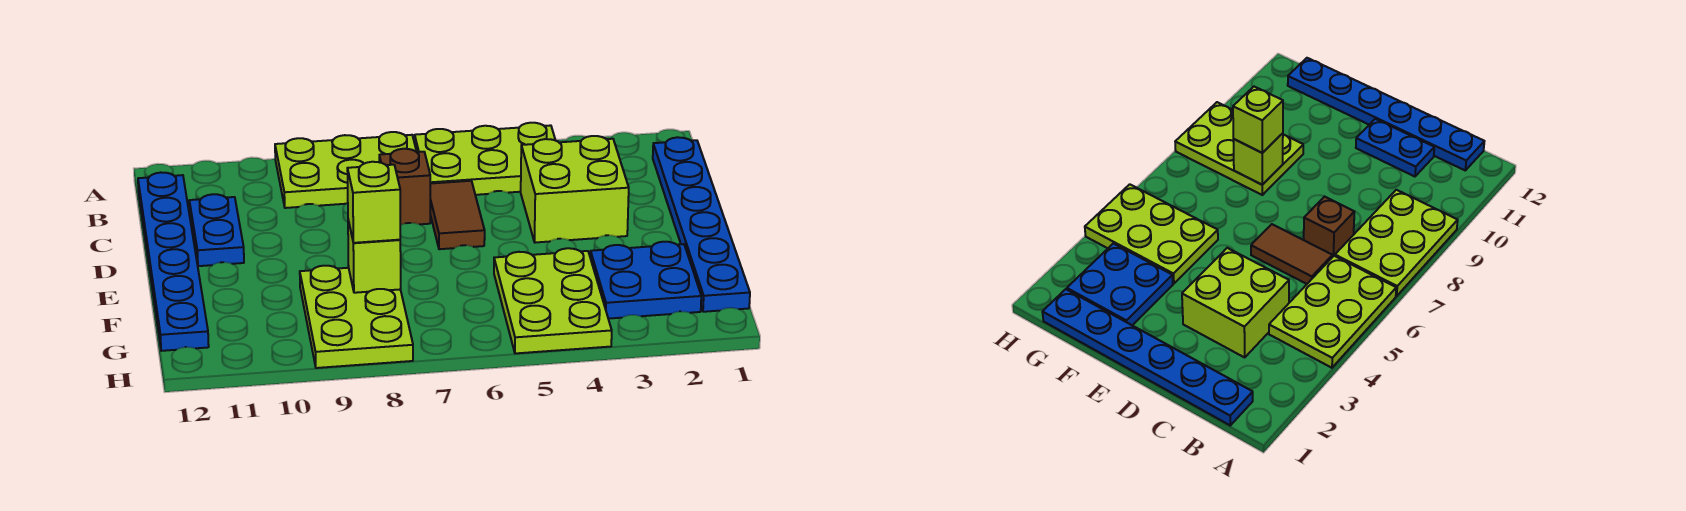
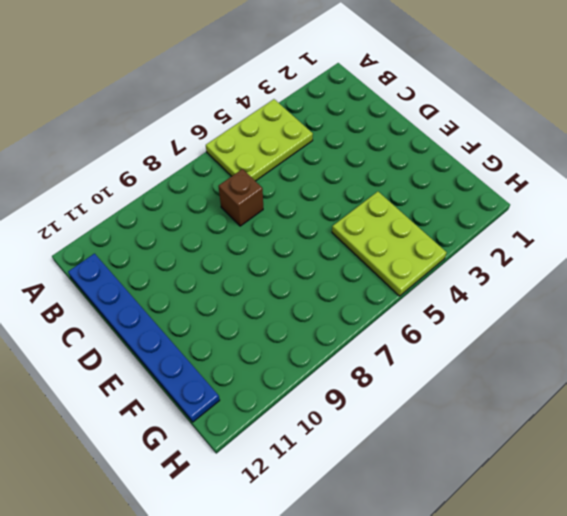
none -> lime 2x3 plate [275,132,417,208]
none -> blue 1x6 plate [653,137,750,312]
none -> lime 2x2 brick [521,136,629,243]

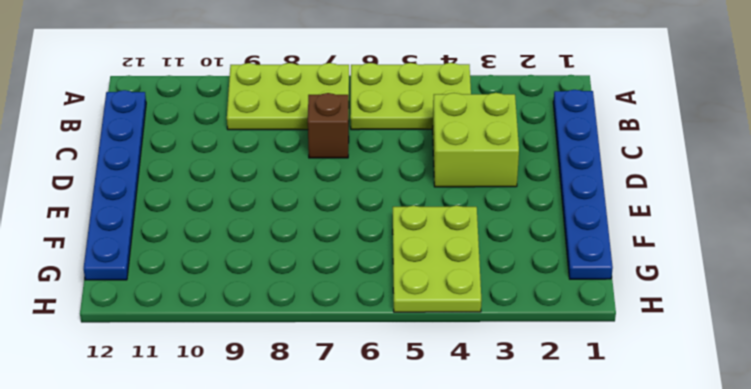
none -> brown 1x2 tile [430,181,485,249]
none -> blue 1x2 plate [189,194,244,266]
none -> blue 2x2 plate [590,242,701,319]

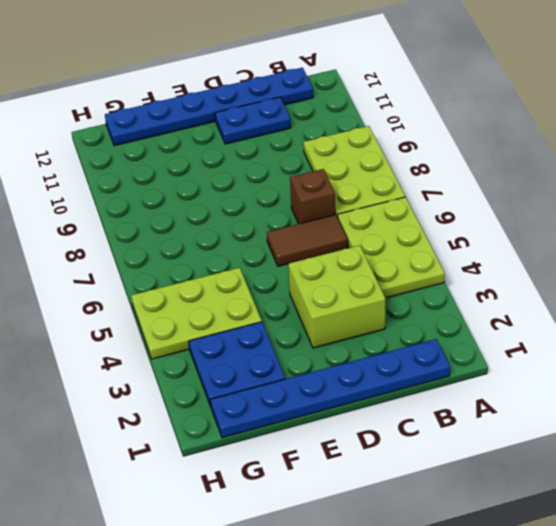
none -> lime 2x3 plate [300,266,413,368]
none -> lime 1x1 brick [348,220,401,293]
none -> lime 1x1 brick [347,162,400,243]

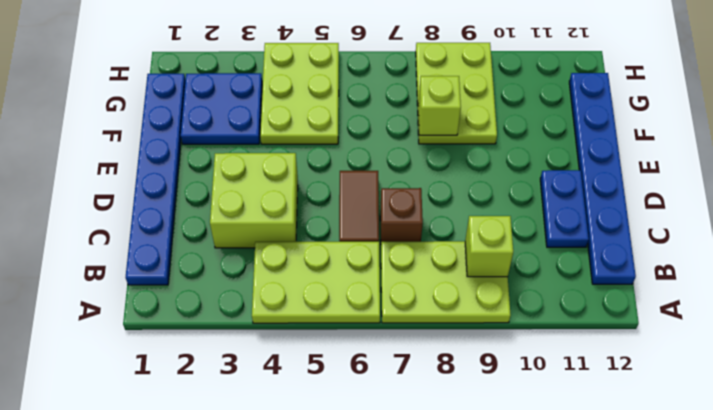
lime 1x1 brick [465,216,513,277] -> lime 1x1 brick moved to [347,162,400,243]

